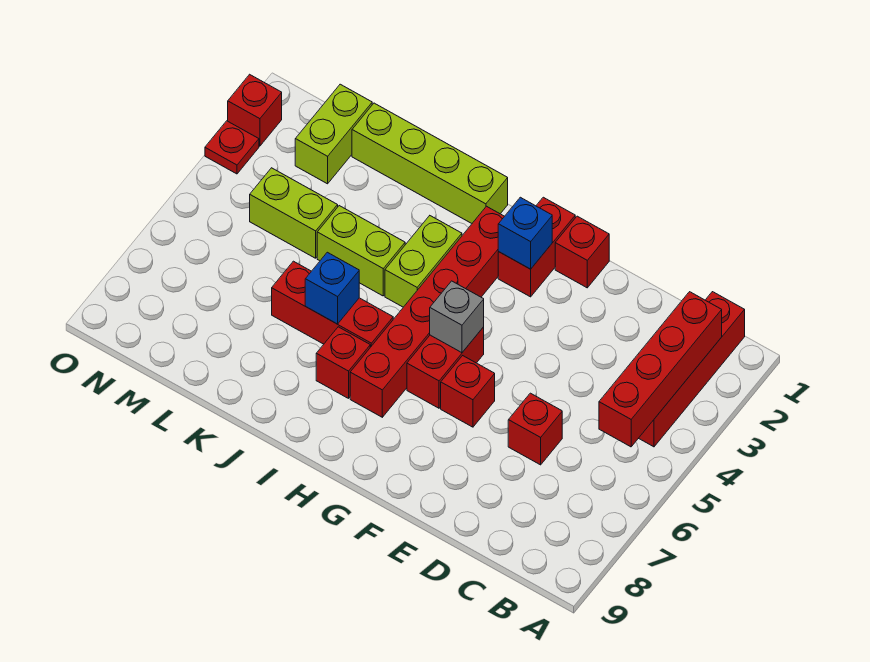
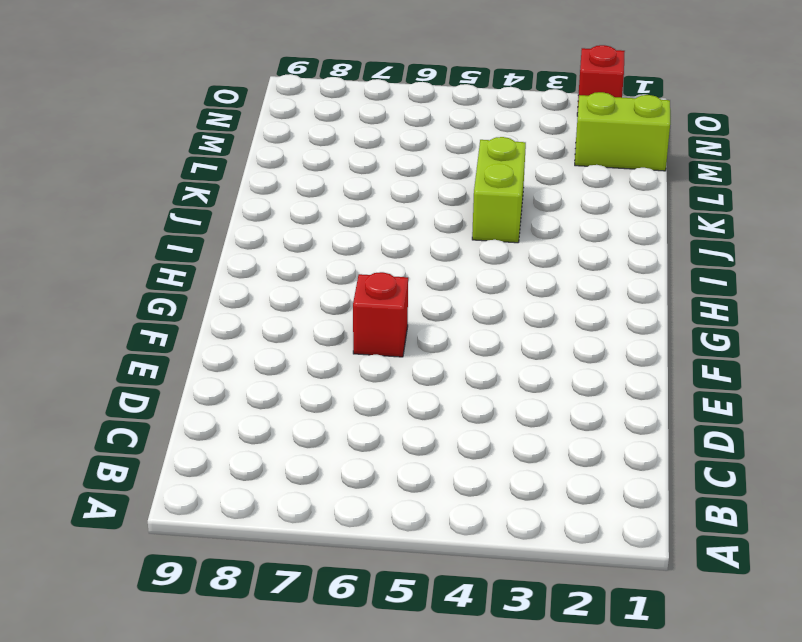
none -> red 1x4 brick [639,292,745,447]
none -> red 1x1 brick [508,393,562,465]
none -> red 1x1 brick [555,216,609,288]

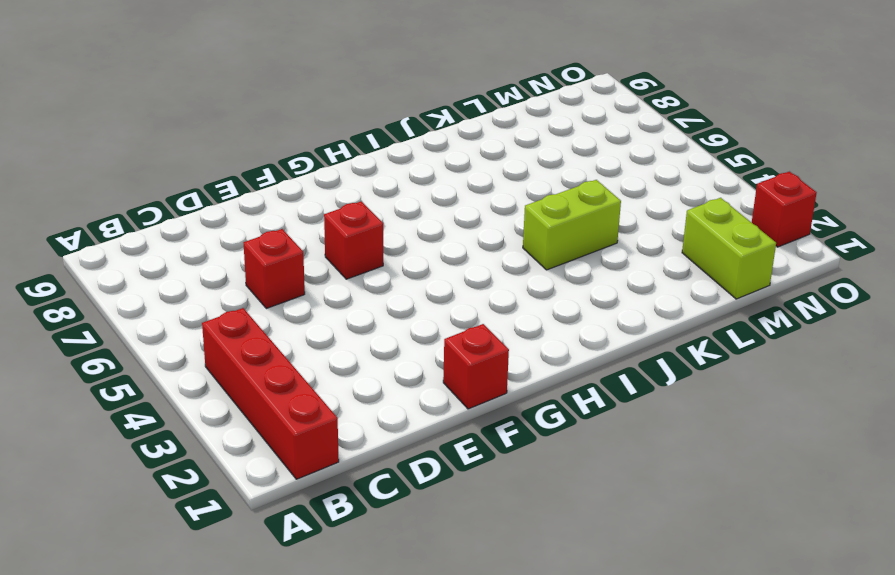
none -> red 1x2 brick [498,197,575,297]
none -> red 1x2 brick [407,327,484,408]
none -> red 1x6 brick [350,206,504,417]

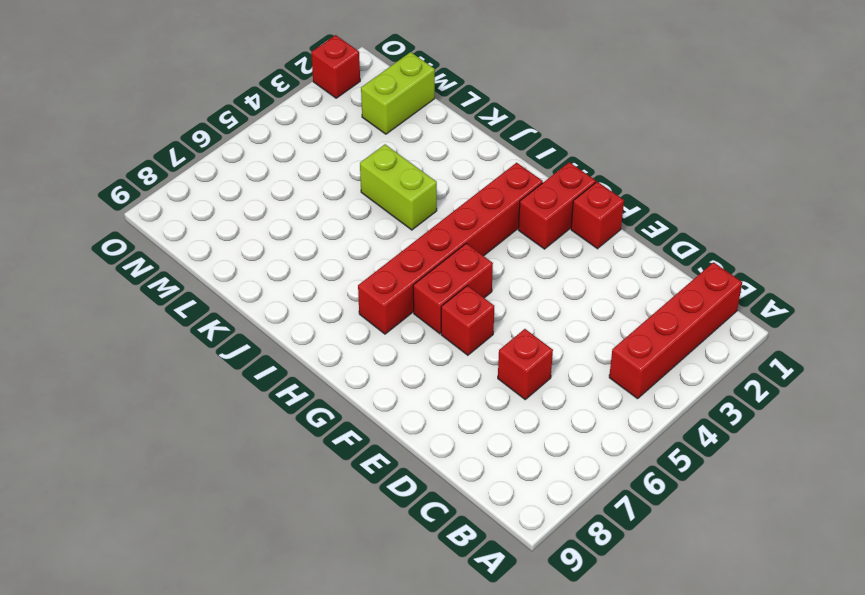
none -> lime 1x4 brick [352,103,508,223]
none -> lime 1x2 brick [385,216,462,307]
none -> red 1x3 brick [272,261,393,347]

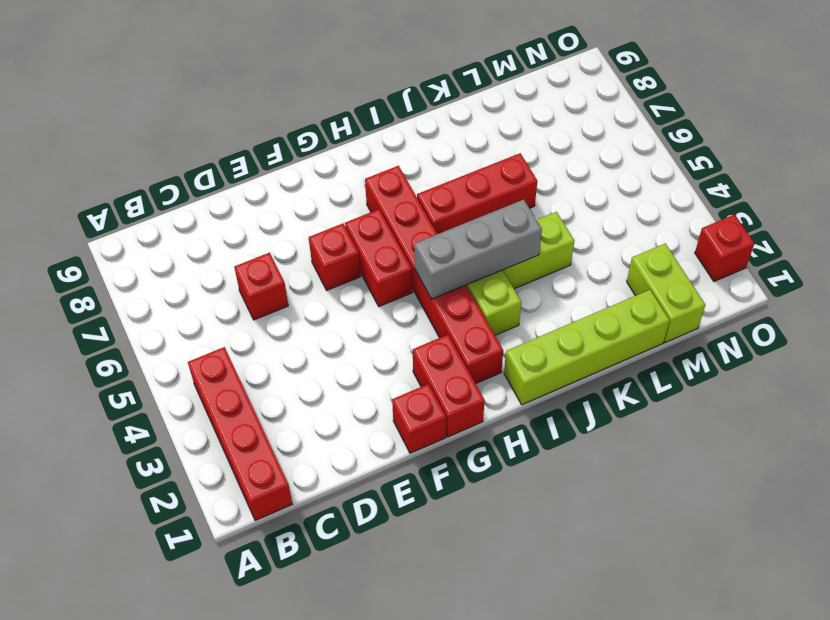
grey 1x3 brick [414,199,542,299] -> none
none -> red 1x1 brick [316,327,370,398]
none -> lime 1x2 brick [250,168,338,258]
none -> red 1x1 plate [205,121,259,174]

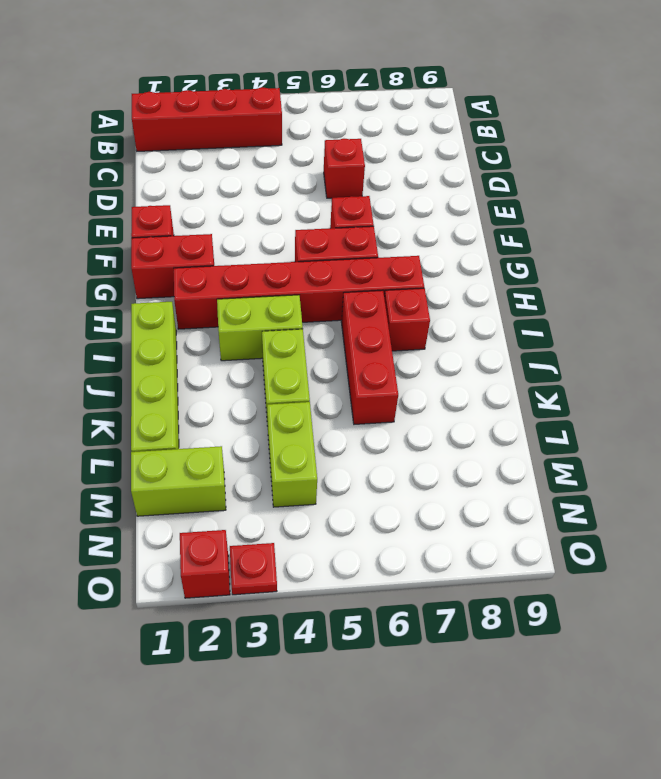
none -> red 1x4 brick [599,292,722,447]
none -> blue 1x1 brick [498,197,552,269]
none -> grey 1x1 brick [430,281,484,353]

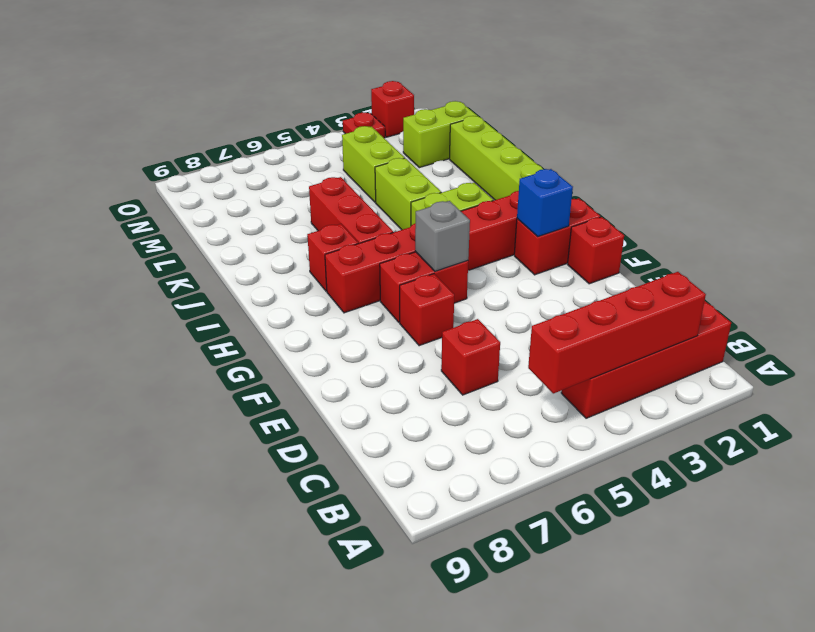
none -> blue 1x1 brick [305,252,359,324]

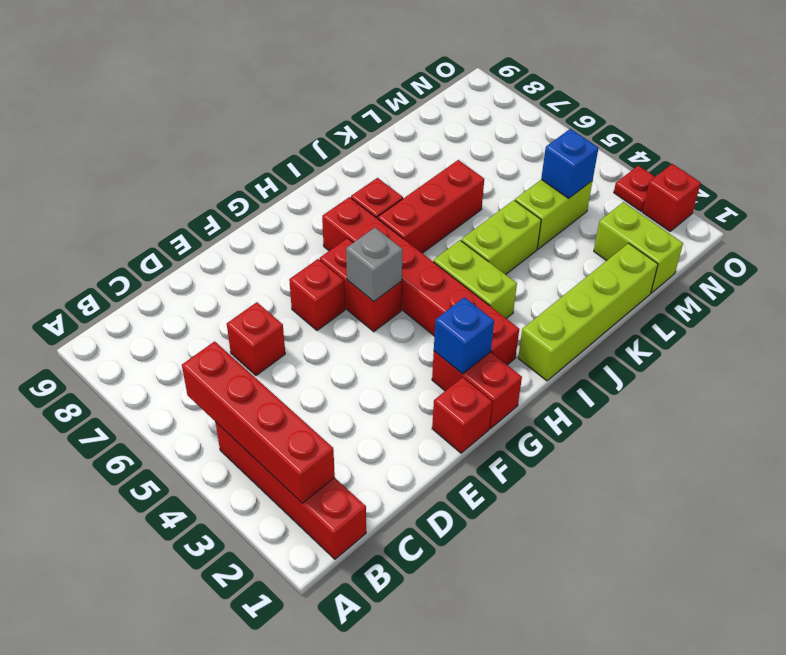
blue 1x1 brick [541,129,598,198] -> blue 1x1 brick moved to [305,252,359,324]

